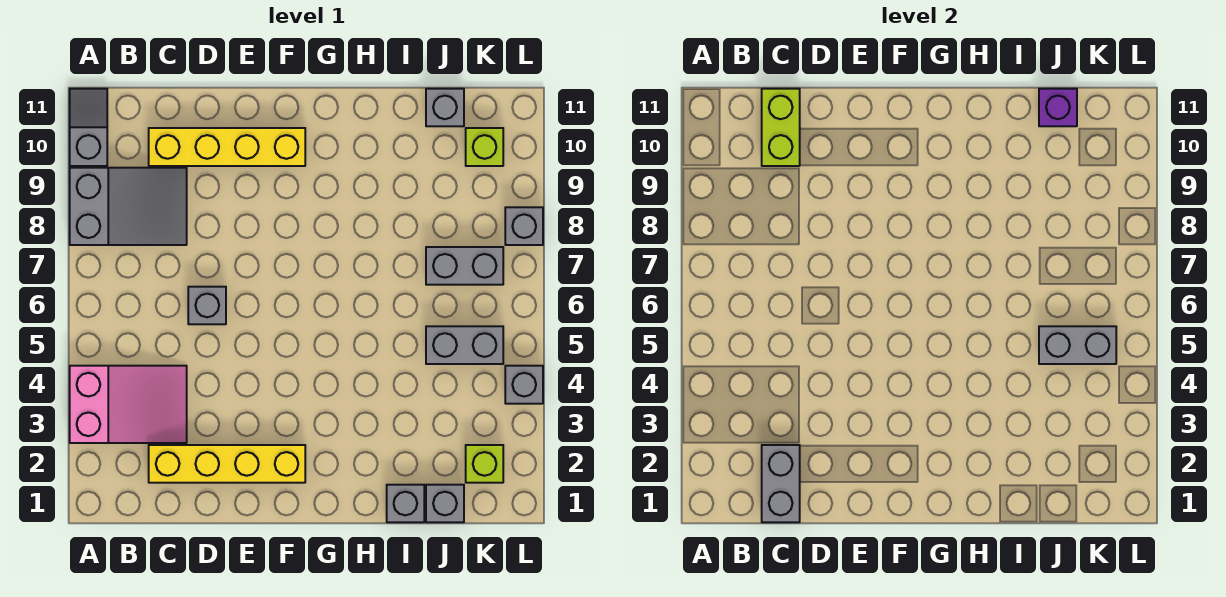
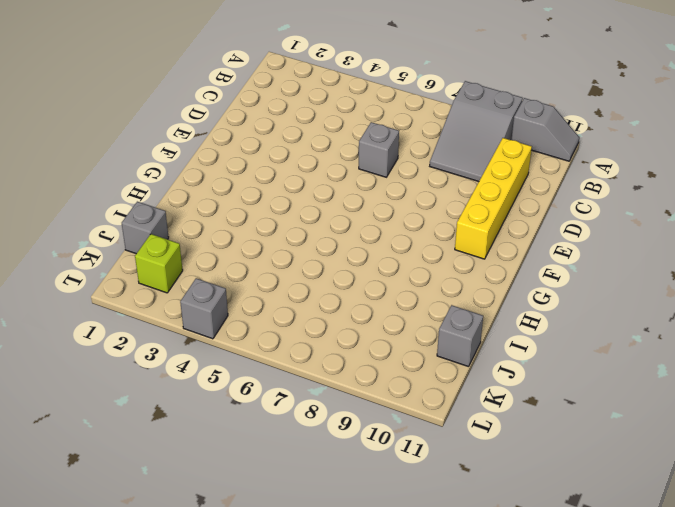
none -> pink 2x3 slope [70,366,187,443]
none -> yellow 1x4 brick [149,445,305,483]
none -> grey 1x1 brick [387,485,424,522]

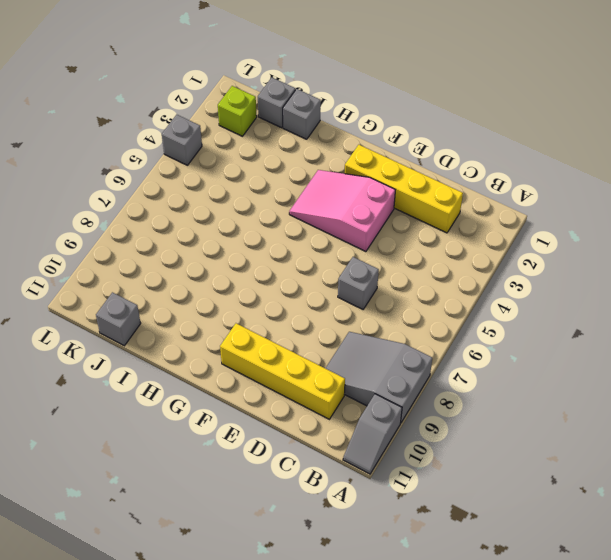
pink 2x3 slope [289,170,395,252] -> pink 2x3 slope moved to [70,366,187,443]
none -> grey 1x2 brick [426,326,503,364]
none -> grey 1x2 brick [426,247,503,285]
none -> lime 1x1 brick [466,128,503,166]

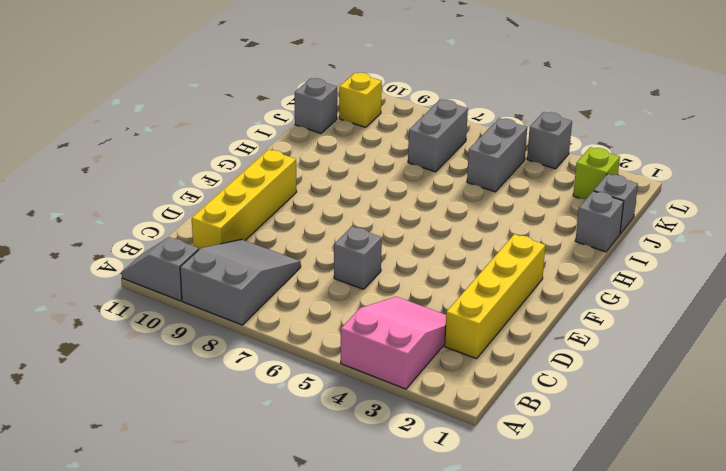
yellow 1x1 brick [339,73,382,127] -> lime 1x1 brick [466,128,503,166]
none -> grey 1x1 brick [505,207,543,245]
none -> grey 1x2 brick [762,445,800,522]
none -> lime 1x2 brick [762,89,800,166]

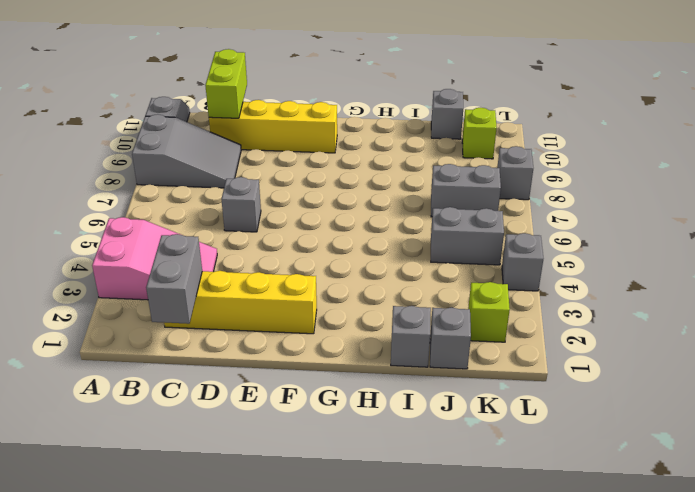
none -> grey 1x2 brick [1039,326,1116,364]
none -> purple 1x1 brick [1039,89,1077,126]

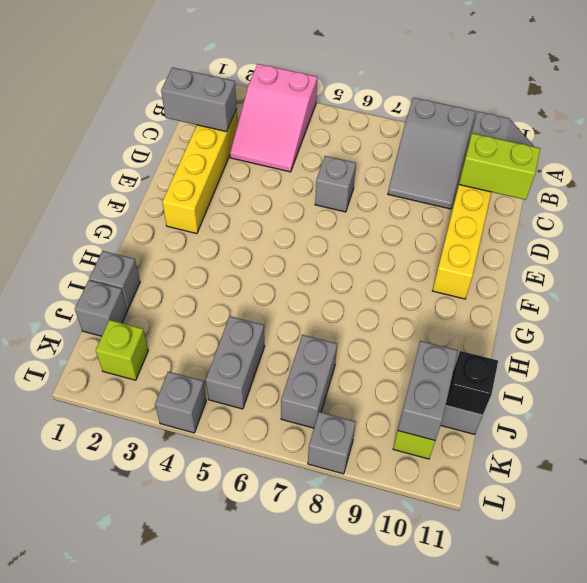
grey 1x2 brick [398,341,458,441] -> grey 1x2 brick moved to [1039,326,1116,364]
black 1x1 brick [446,351,498,415] -> purple 1x1 brick [1039,89,1077,126]

